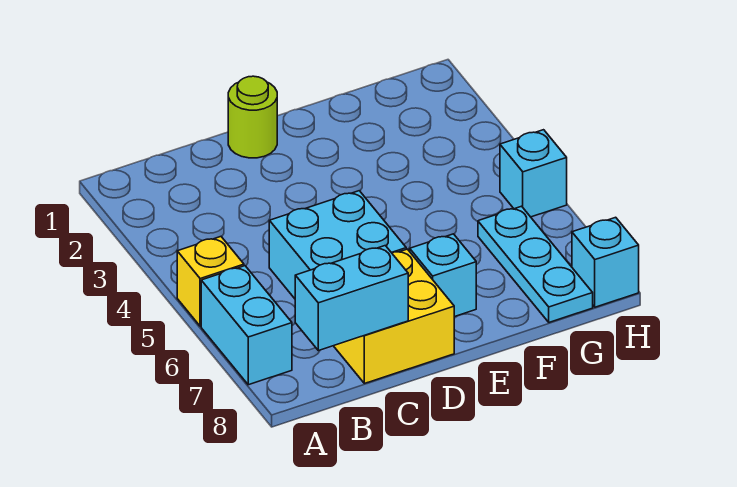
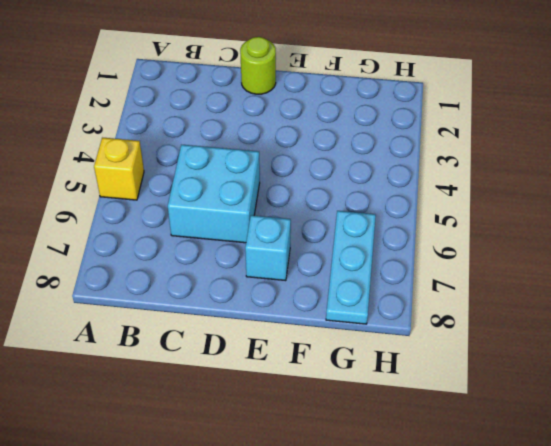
none -> cyan 1x2 brick [201,266,292,385]
none -> yellow 2x2 brick [334,249,454,383]

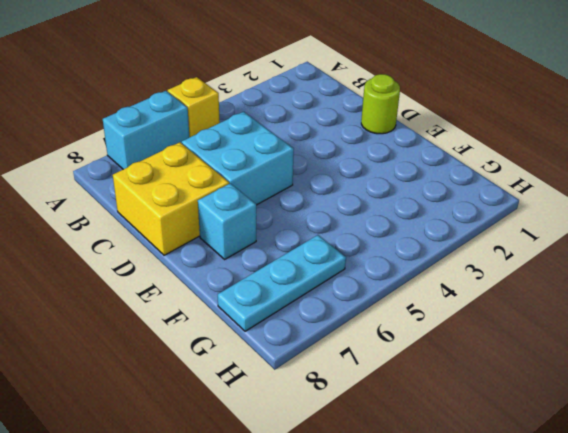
none -> cyan 1x1 brick [500,130,567,217]
none -> cyan 1x1 brick [572,217,639,307]

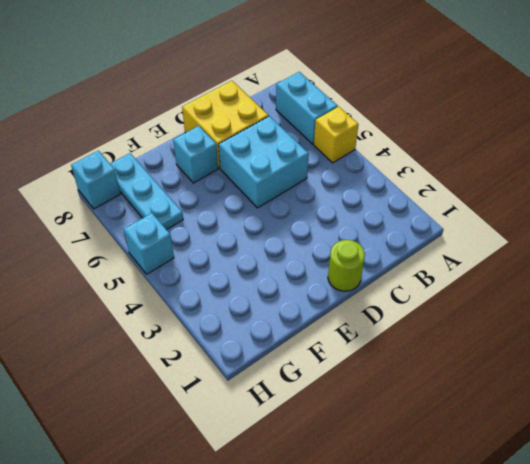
none -> cyan 1x2 brick [295,246,408,351]

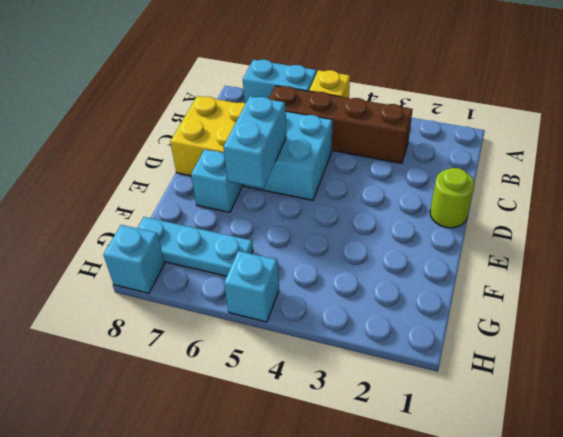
brown 1x4 brick [269,86,413,163] -> none
cyan 1x2 brick [223,96,286,188] -> cyan 1x2 brick moved to [295,246,408,351]

